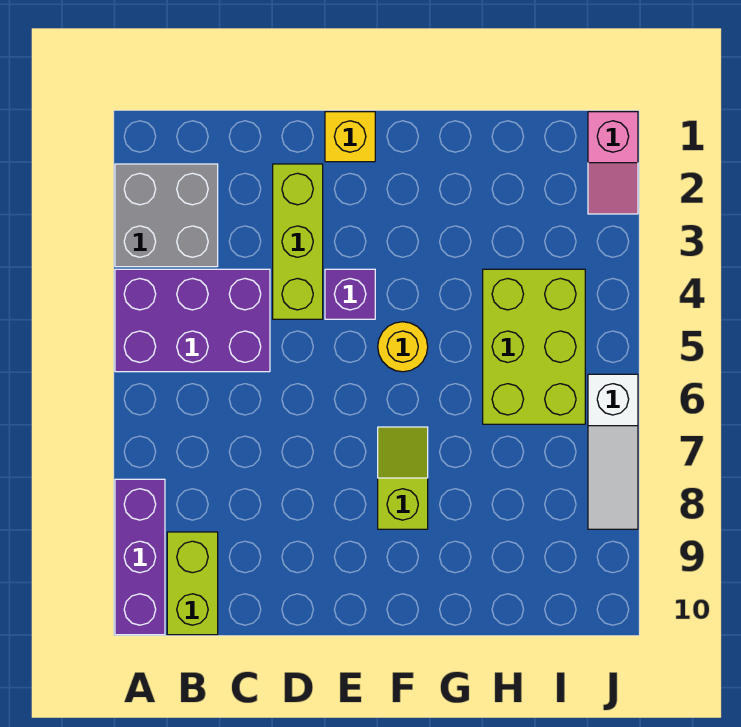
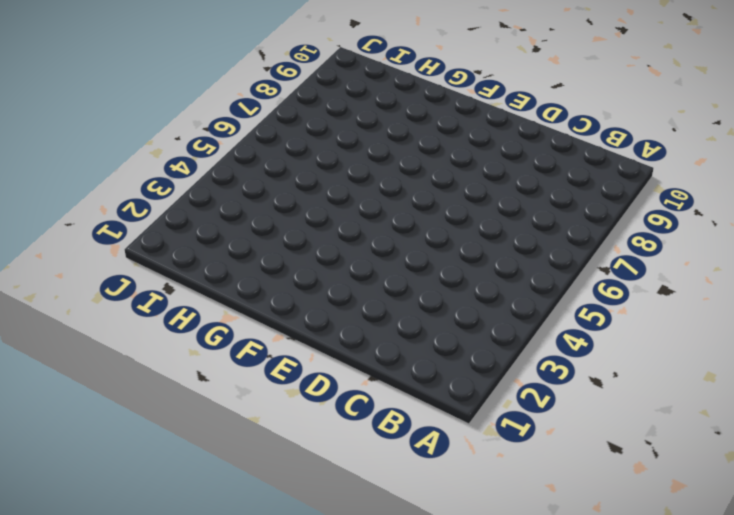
none -> grey 2x2 brick [115,164,218,267]
none -> purple 2x3 brick [115,269,270,372]
none -> purple 1x3 brick [115,479,165,635]

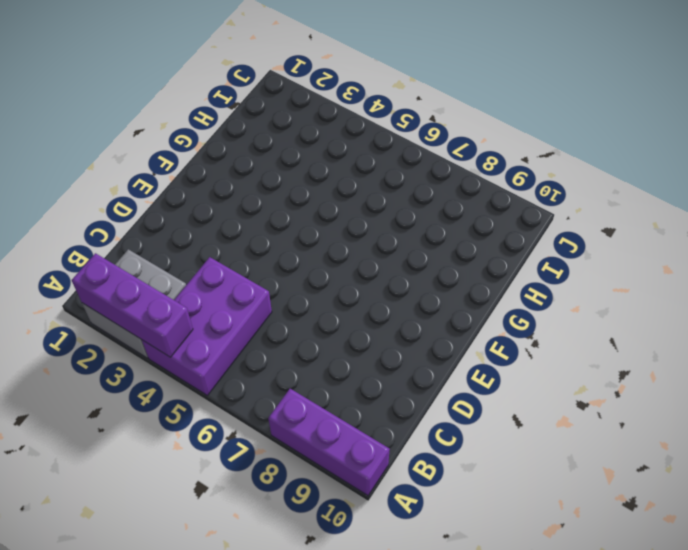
purple 1x3 brick [72,253,193,357] -> none
none -> lime 1x2 brick [167,532,218,635]
none -> lime 1x3 brick [273,164,323,319]
none -> yellow 1x1 brick [325,112,375,162]

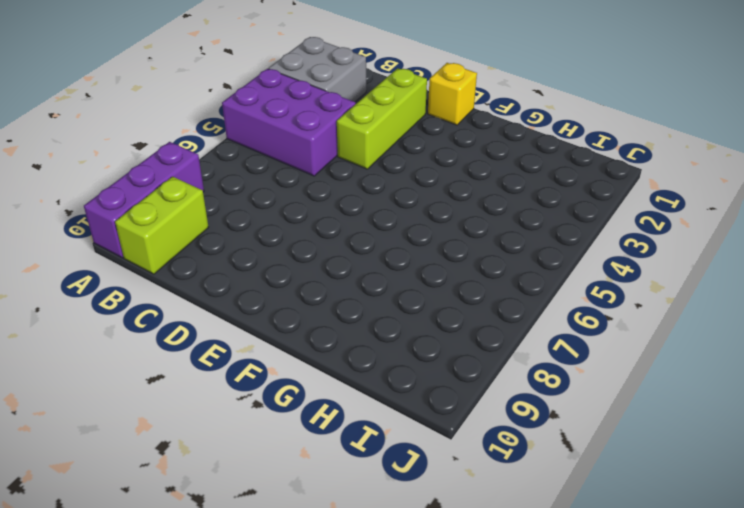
none -> purple 1x1 brick [325,269,375,319]
none -> yellow 1x1 round brick [378,322,428,372]
none -> lime 1x2 slope [378,427,428,529]

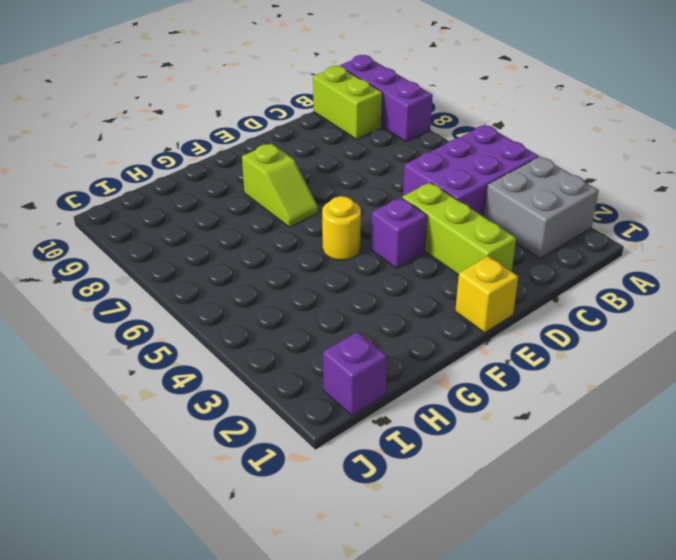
purple 1x1 brick [323,332,387,416] -> none
none -> lime 2x3 brick [483,269,585,424]
none -> pink 1x2 slope [588,112,638,214]
none -> white 1x3 slope [588,374,638,529]

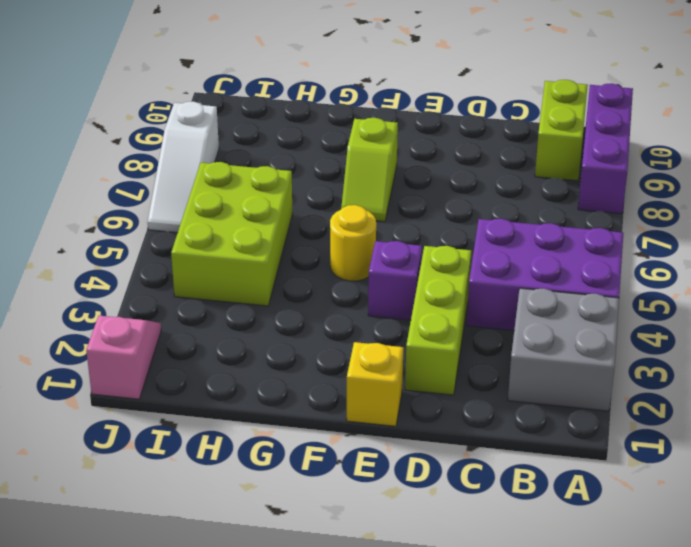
white 1x3 slope [148,102,219,233] -> white 1x3 slope turned to [588,374,638,529]

